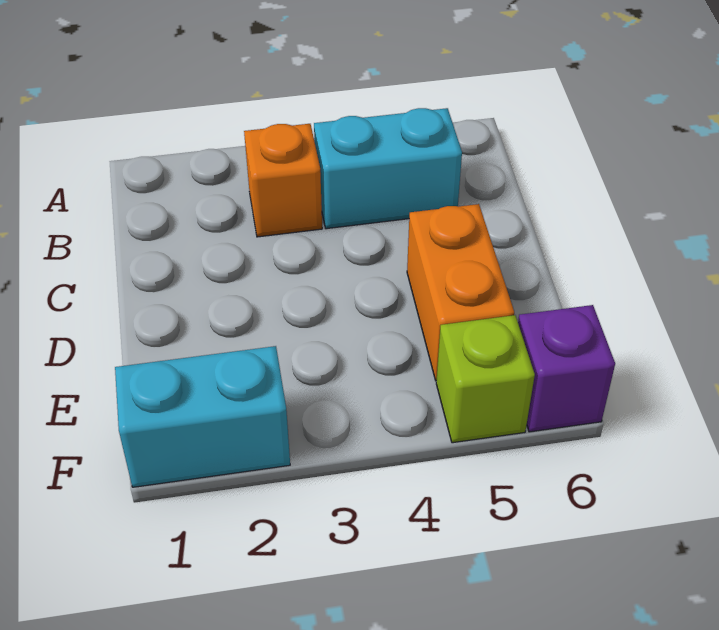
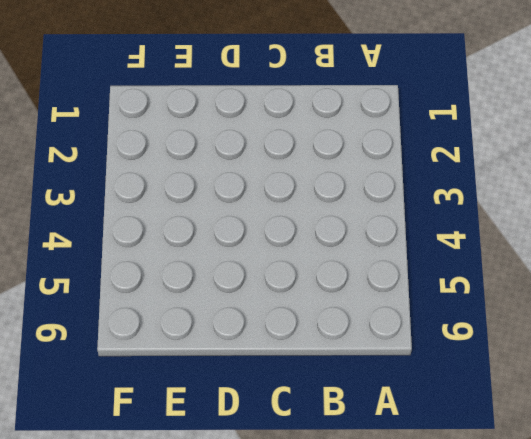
none -> orange 1x1 brick [244,124,322,237]
none -> cyan 1x2 brick [314,108,462,229]

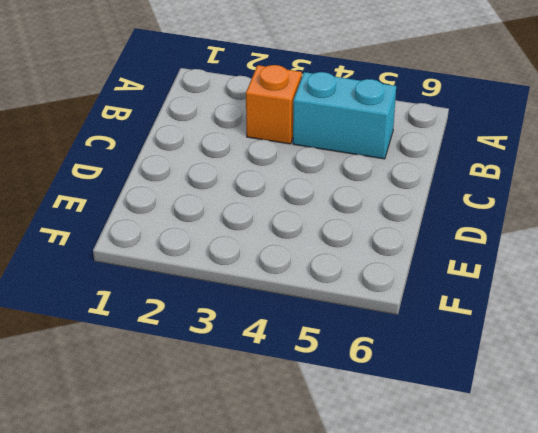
none -> orange 1x2 brick [407,204,514,381]
none -> cyan 1x2 brick [115,346,290,487]

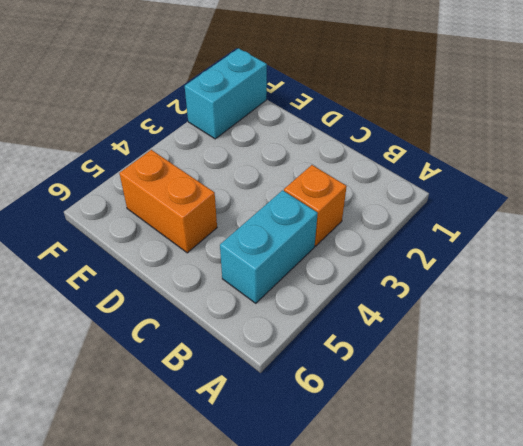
none -> lime 1x1 brick [436,315,535,443]
none -> purple 1x1 brick [518,305,615,432]

